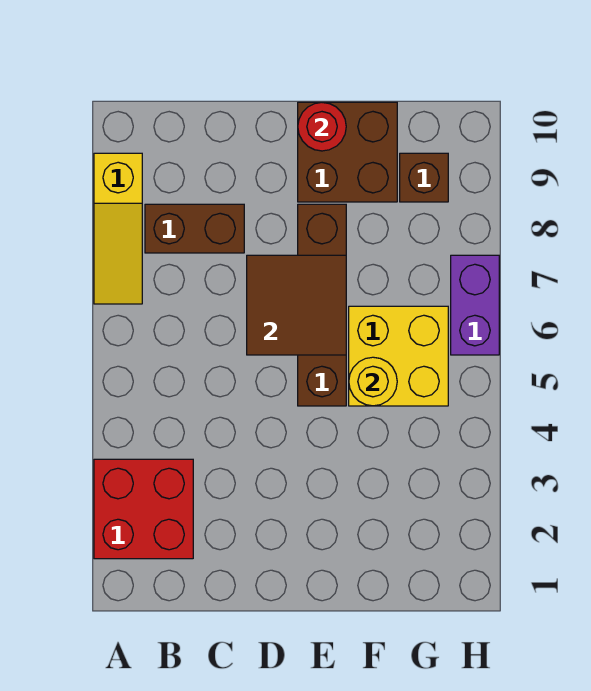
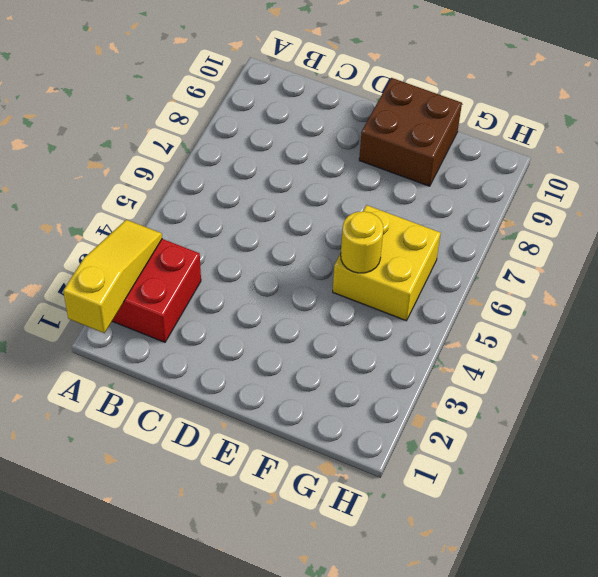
yellow 1x3 slope [63,220,162,333] -> yellow 1x3 slope turned to [94,153,142,304]
none -> brown 1x2 brick [145,204,244,253]
none -> brown 1x4 brick [298,204,346,406]

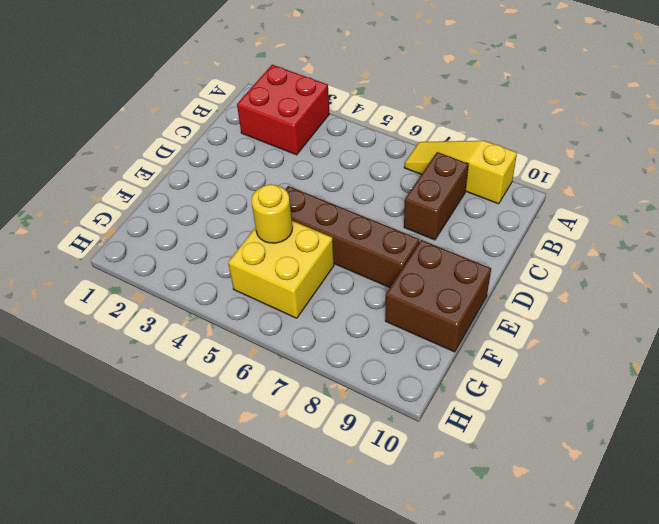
none -> brown 1x1 brick [400,153,448,202]
none -> purple 1x2 brick [451,255,499,355]

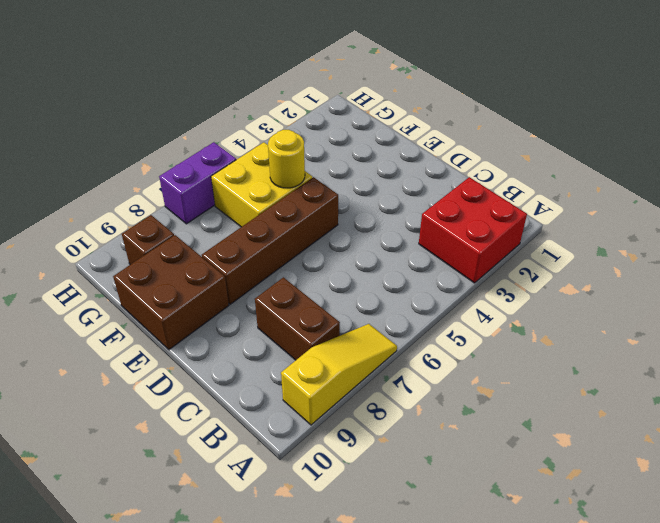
none -> brown 2x2 tile [247,255,346,355]
none -> red 1x1 round brick [298,102,346,151]

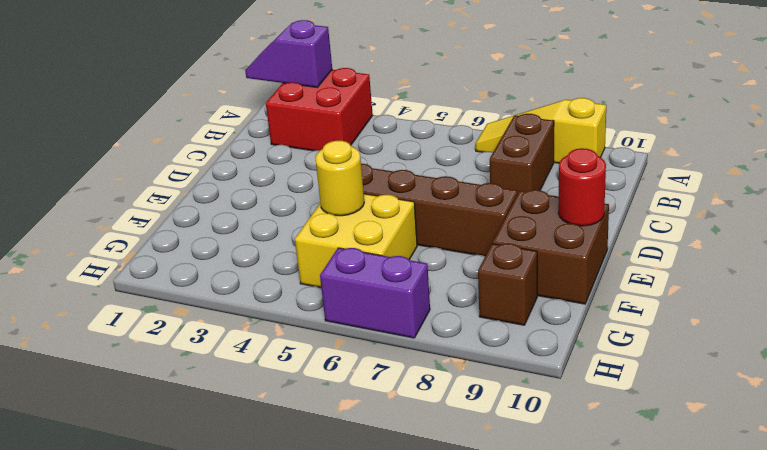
purple 1x2 slope [245,20,332,87] -> none
none -> brown 2x2 tile [247,255,346,355]

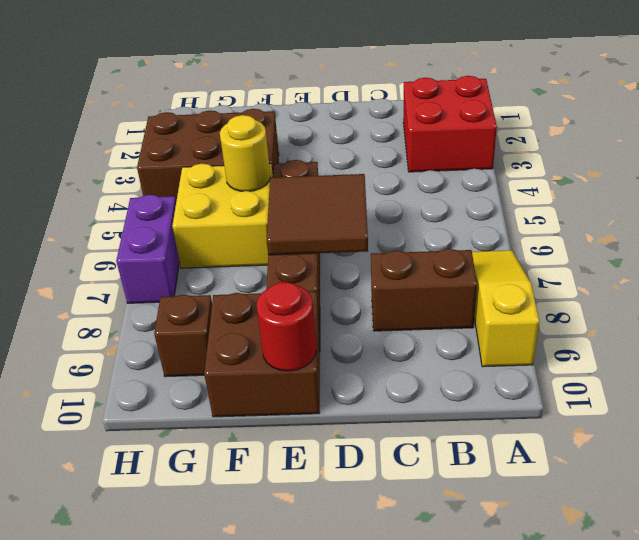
brown 2x3 brick [137,109,279,201] -> none

